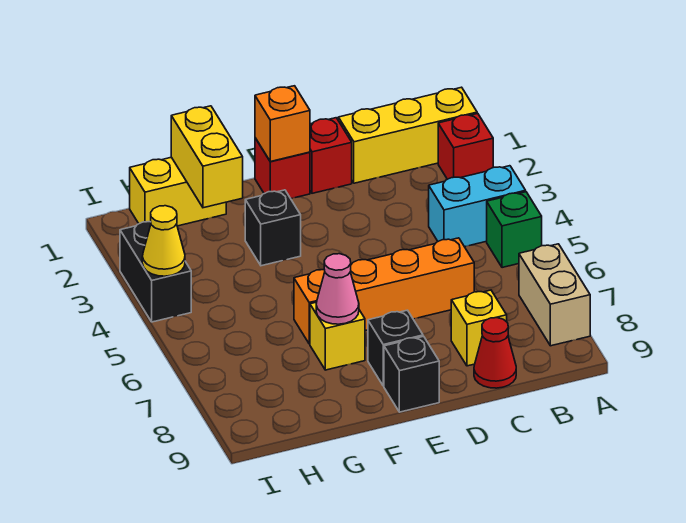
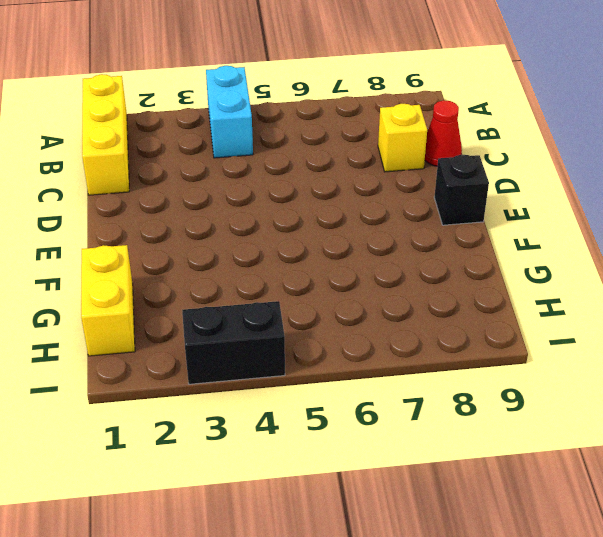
none -> red 1x1 brick [438,113,493,179]
none -> green 1x1 brick [487,192,542,268]
none -> tan 1x2 brick [519,244,590,346]

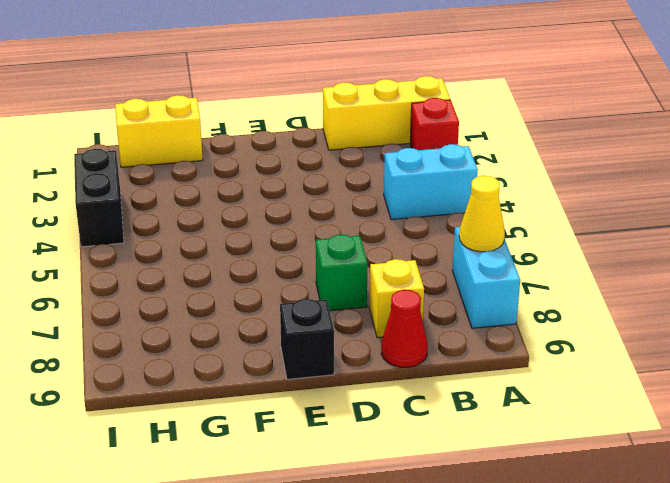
cyan 1x2 brick [452,227,520,328] -> tan 1x2 brick [519,244,590,346]
yellow 1x1 cone [459,176,505,252] -> yellow 1x1 cone moved to [142,206,185,276]
green 1x1 brick [316,235,368,311] -> green 1x1 brick moved to [487,192,542,268]
none -> orange 1x4 brick [294,238,474,344]
none -> red 1x1 brick [310,118,352,193]
none -> red 1x1 brick [255,138,310,199]

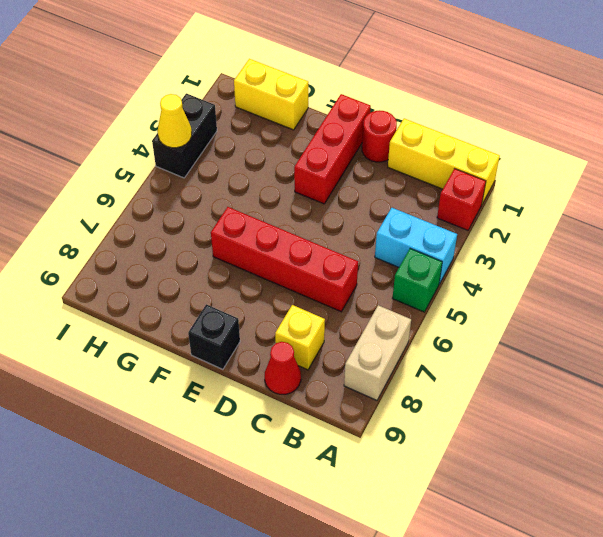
red 1x4 brick [211,207,358,312] -> orange 1x4 brick [294,238,474,344]
red 1x1 round brick [362,110,397,162] -> red 1x1 brick [310,118,352,193]
red 1x3 brick [294,94,371,204] -> red 1x1 brick [255,138,310,199]
none -> black 1x1 brick [368,310,423,386]
none -> black 1x1 brick [245,190,301,266]
none -> yellow 1x1 brick [310,302,365,370]

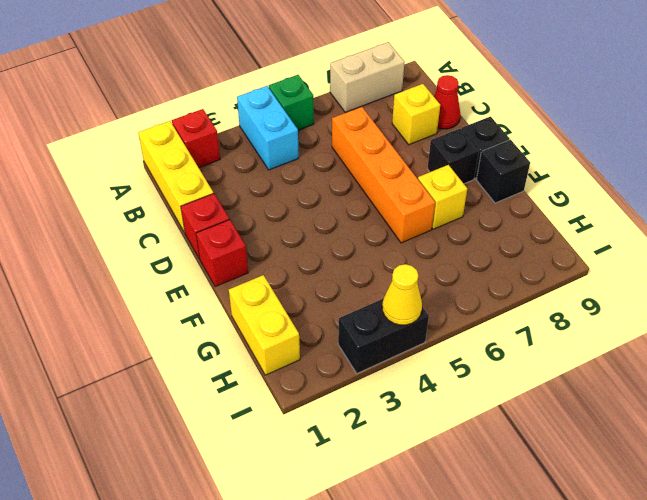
black 1x1 brick [476,140,530,203] -> black 1x1 brick moved to [245,190,301,266]
none -> orange 1x1 brick [255,86,310,162]
none -> pink 1x1 cone [316,254,359,324]
none -> yellow 1x2 brick [171,106,243,208]

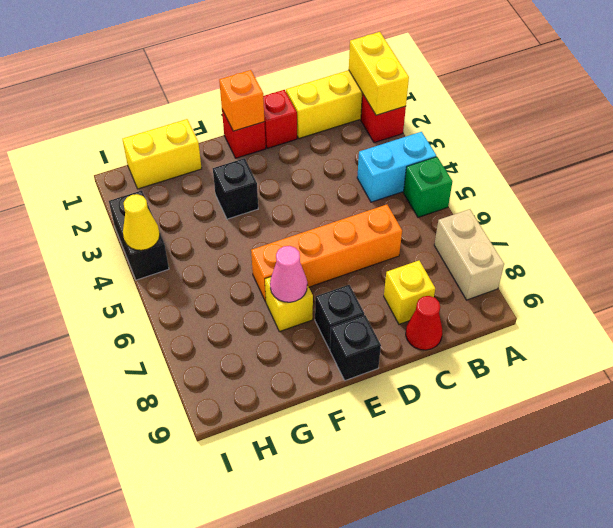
yellow 1x2 brick [349,32,409,115] -> yellow 1x2 brick moved to [171,106,243,208]

